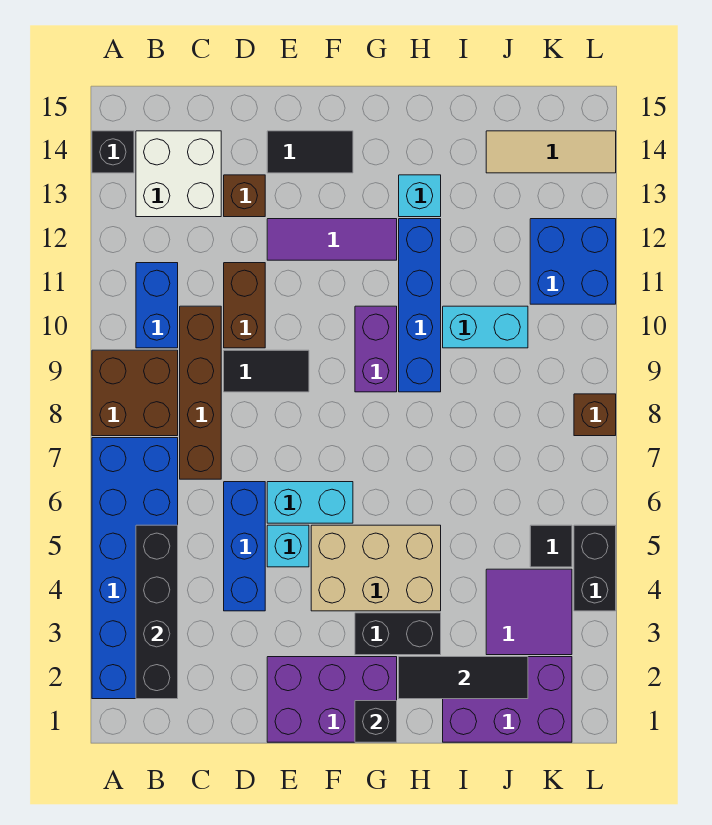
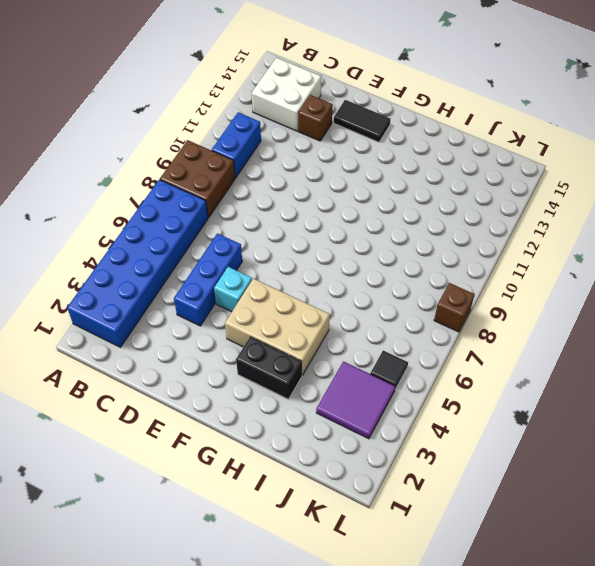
none -> black 1x1 brick [92,131,134,173]
none -> brown 1x4 brick [180,306,221,479]
none -> black 1x2 tile [224,350,309,392]
none -> brown 1x2 brick [224,263,265,348]

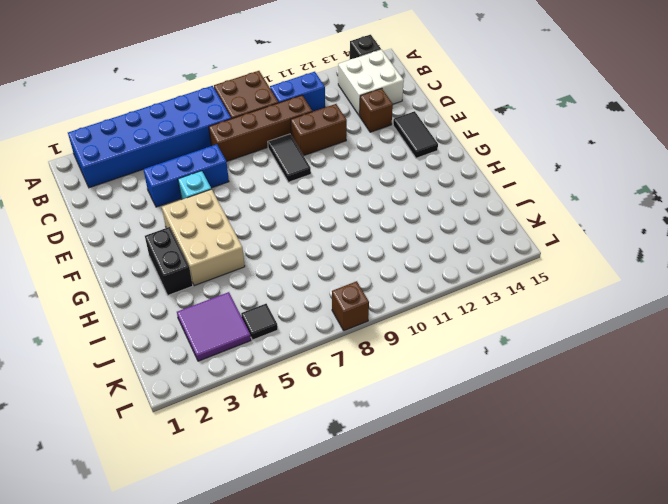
none -> purple 2x3 brick [267,657,397,742]
none -> cyan 1x2 brick [267,482,353,523]
none -> purple 1x3 tile [267,219,397,260]
none -> purple 1x2 brick [355,306,397,392]

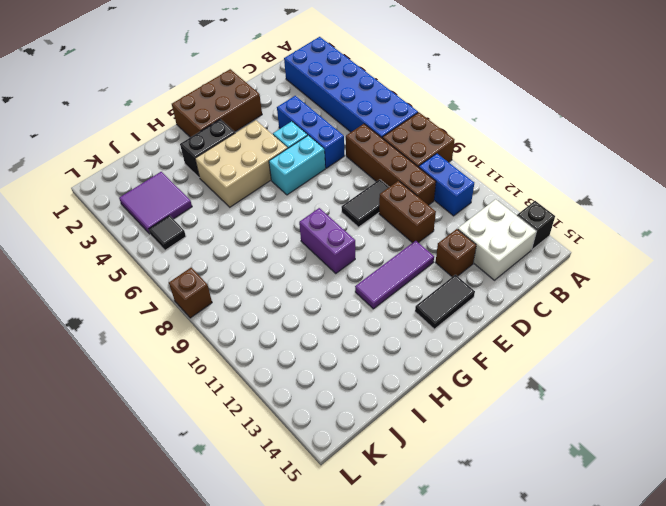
brown 2x3 brick [172,69,262,137] -> purple 2x3 brick [267,657,397,742]
none -> blue 1x4 brick [399,219,441,392]
none -> cyan 1x1 brick [399,175,441,217]
none -> purple 2x3 brick [443,657,572,742]
none -> cyan 1x2 brick [443,306,528,348]

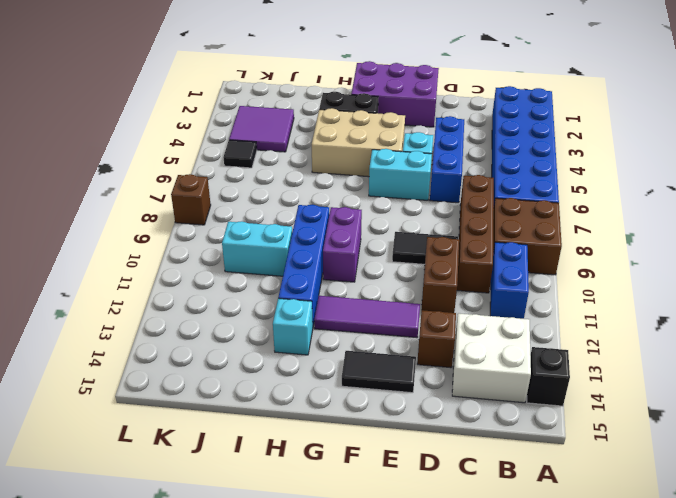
none -> purple 2x3 brick [443,657,572,742]
none -> tan 1x3 tile [486,131,616,173]
none -> blue 2x2 brick [530,219,616,304]
none -> black 1x2 brick [574,525,616,611]

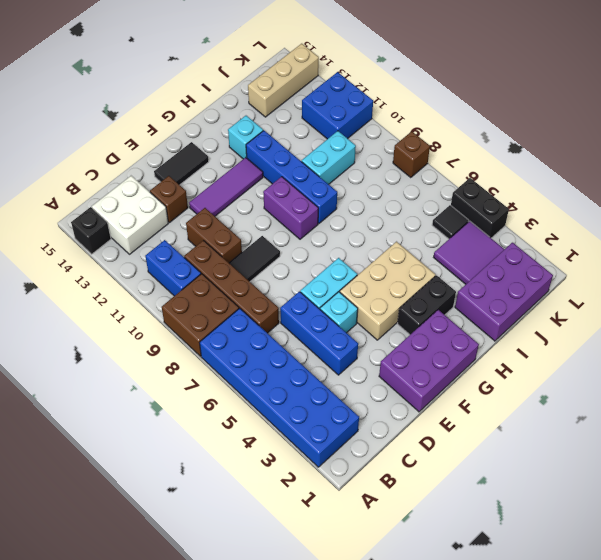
tan 1x3 brick [248,44,319,117] -> tan 1x3 tile [486,131,616,173]
none -> black 1x4 brick [136,525,178,699]
none -> black 1x1 brick [355,701,397,742]
none -> black 1x3 tile [399,657,528,699]

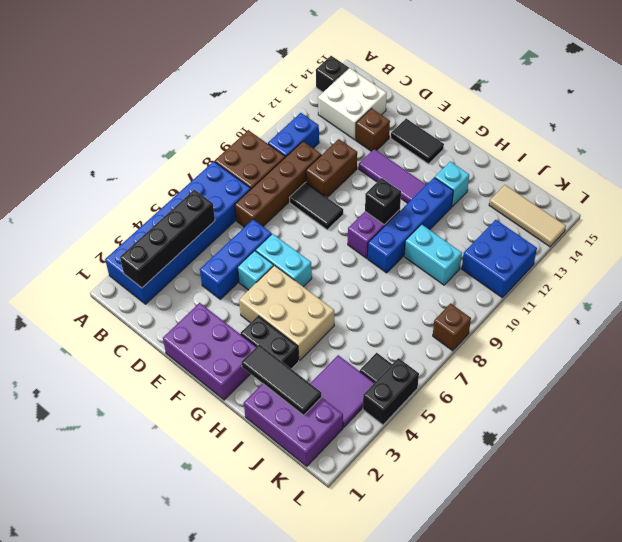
black 1x1 brick [365,178,401,225] -> black 1x1 brick moved to [355,701,397,742]

